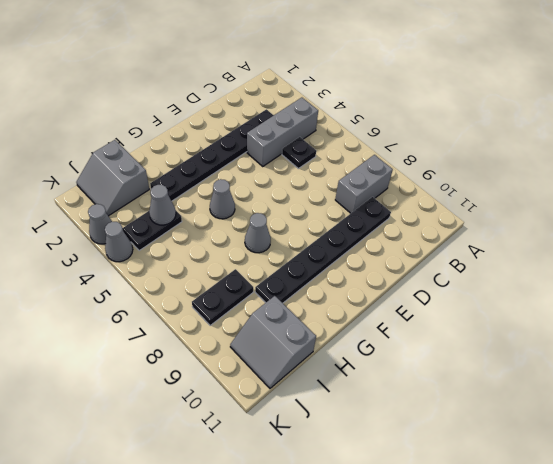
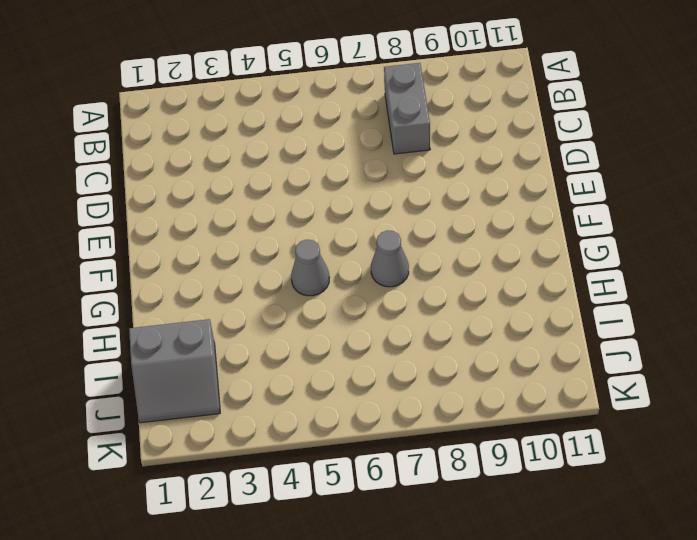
none -> grey 1x3 brick [247,98,318,166]
none -> black 1x6 plate [150,109,274,201]
none -> black 1x1 plate [282,137,316,169]

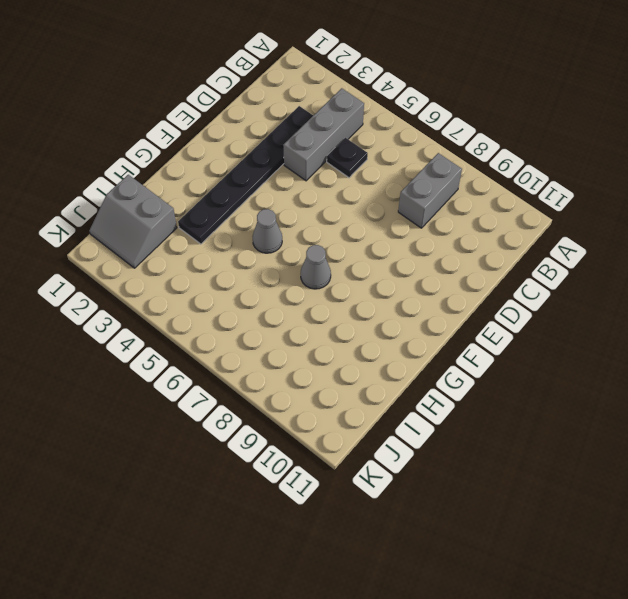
none -> black 1x6 plate [255,197,391,303]
none -> black 1x2 plate [123,210,182,251]
none -> black 1x2 plate [192,269,253,326]

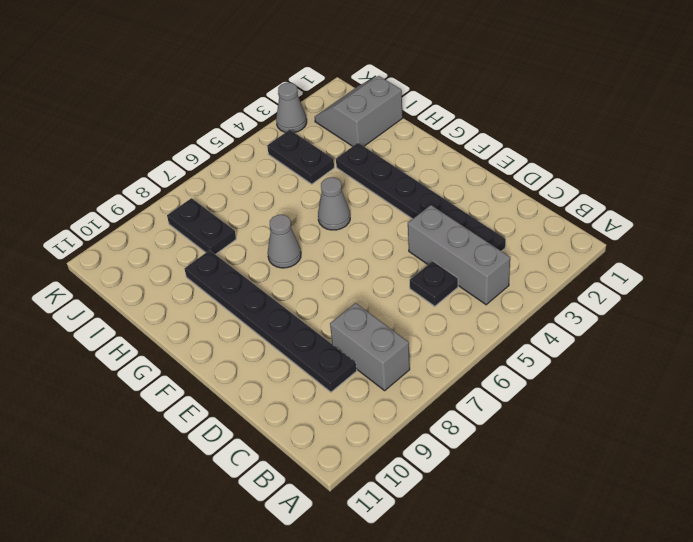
none -> grey 2x2 slope [230,296,316,388]
none -> grey 1x1 cone [105,222,133,262]
none -> grey 1x1 cone [149,185,176,225]

